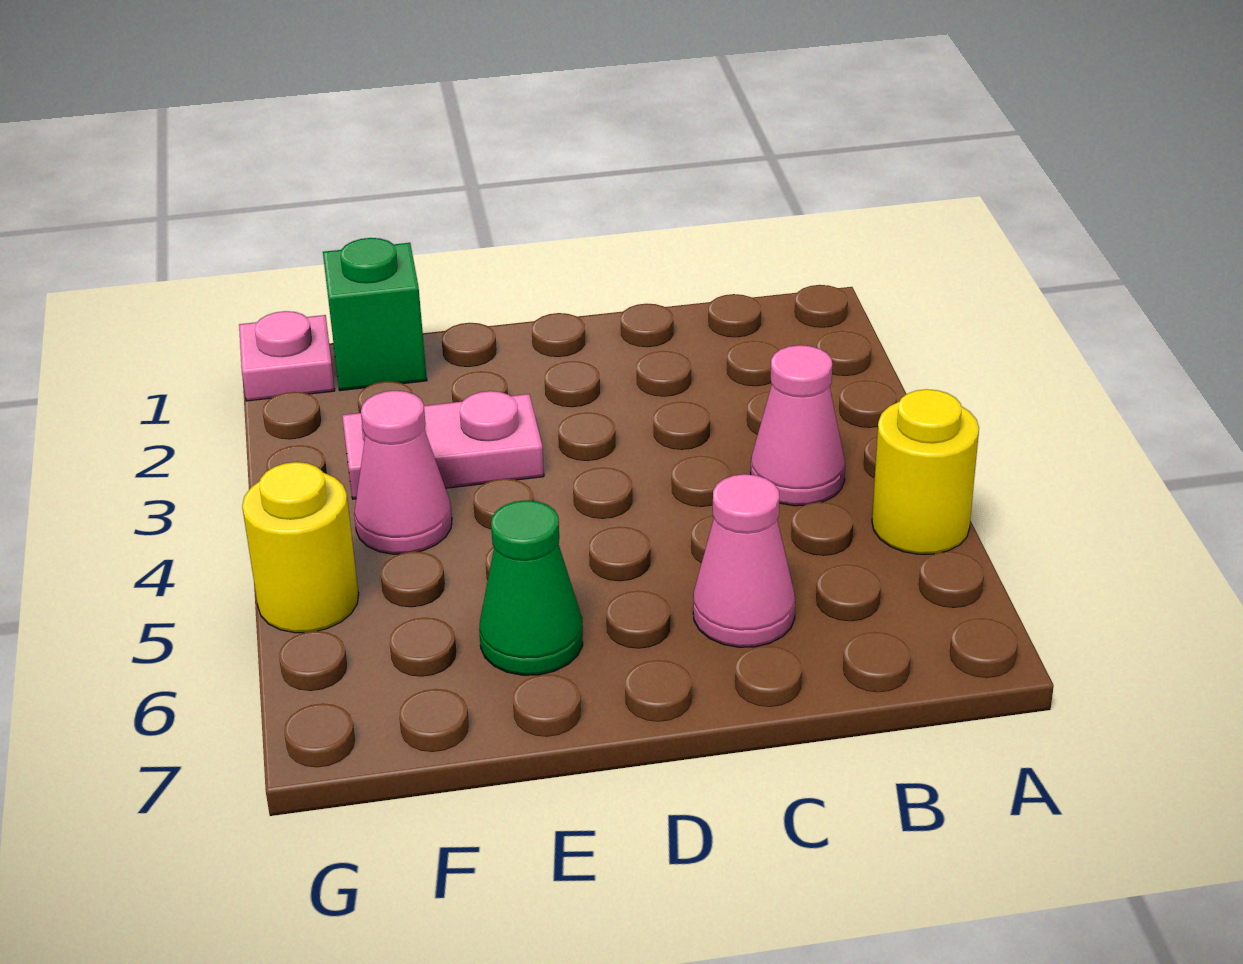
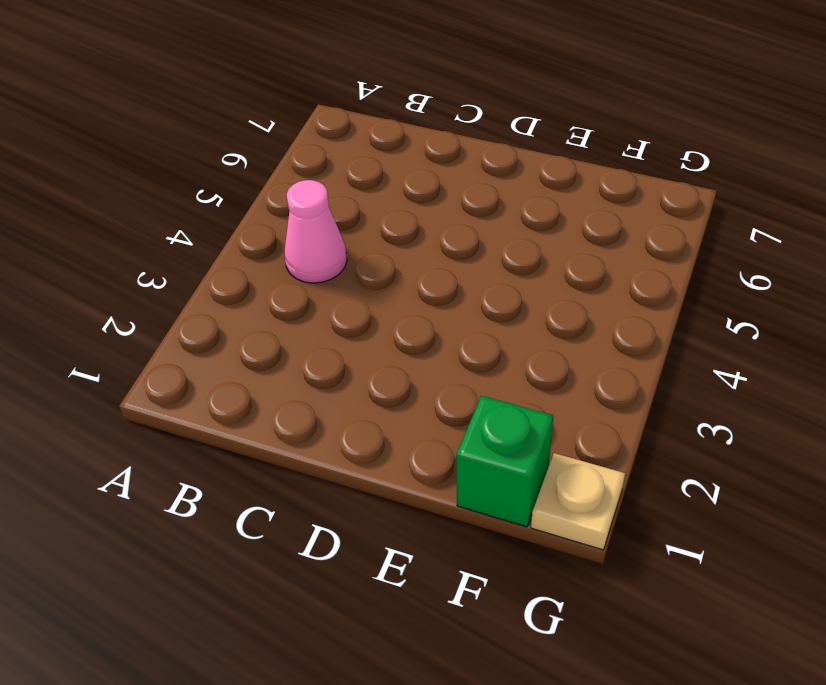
tan 1x1 plate [531,453,625,550] -> pink 1x1 plate [239,311,335,401]
none -> yellow 1x1 round brick [872,389,979,554]
none -> pink 1x1 cone [693,474,795,647]

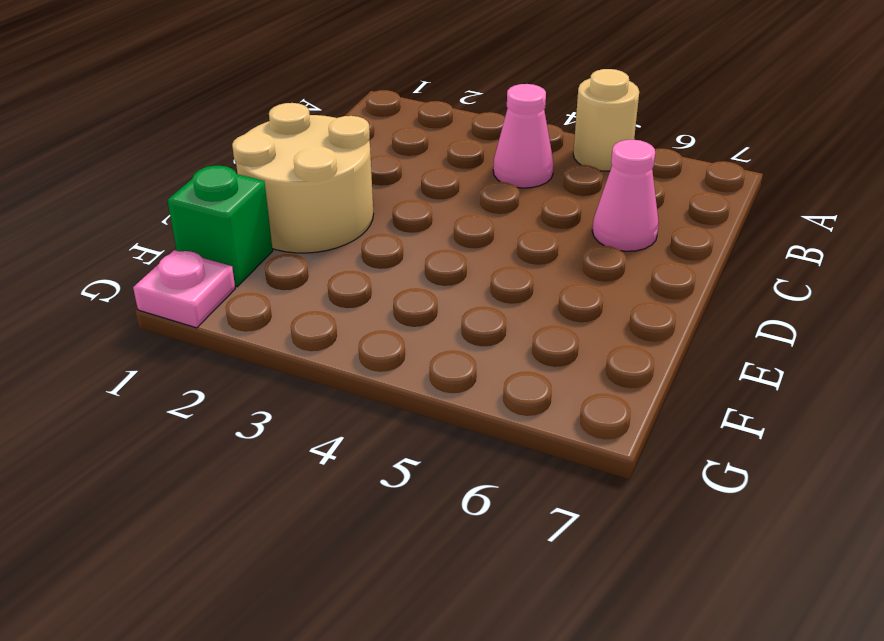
tan 1x1 round brick [573,69,639,171] -> yellow 1x1 round brick [872,389,979,554]
tan 2x2 round brick [232,103,373,253] -> none
none -> pink 1x2 plate [342,391,544,499]
none -> green 1x1 cone [479,500,583,675]

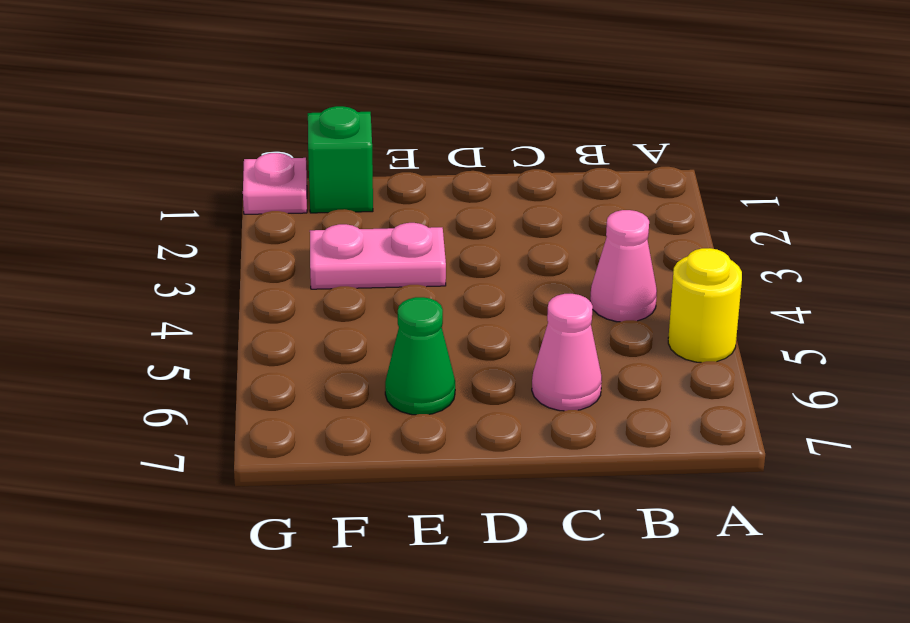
none -> pink 1x1 cone [354,391,452,554]
none -> yellow 1x1 round brick [242,462,359,633]

